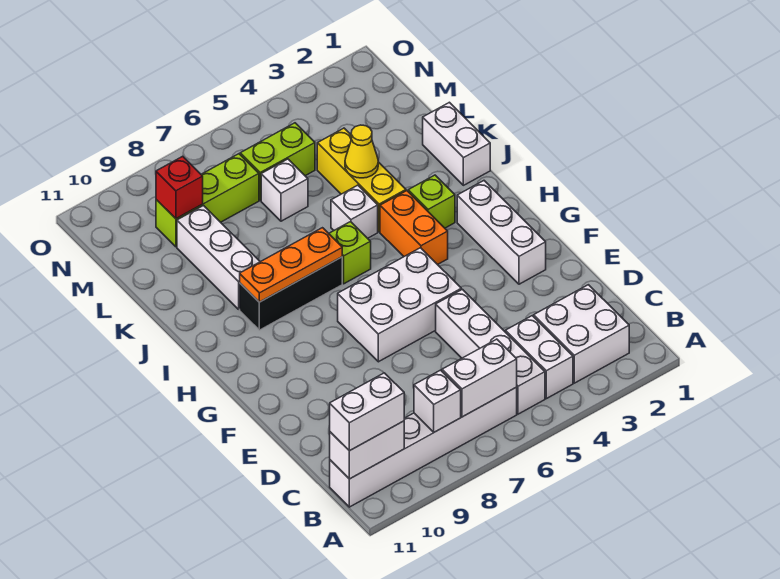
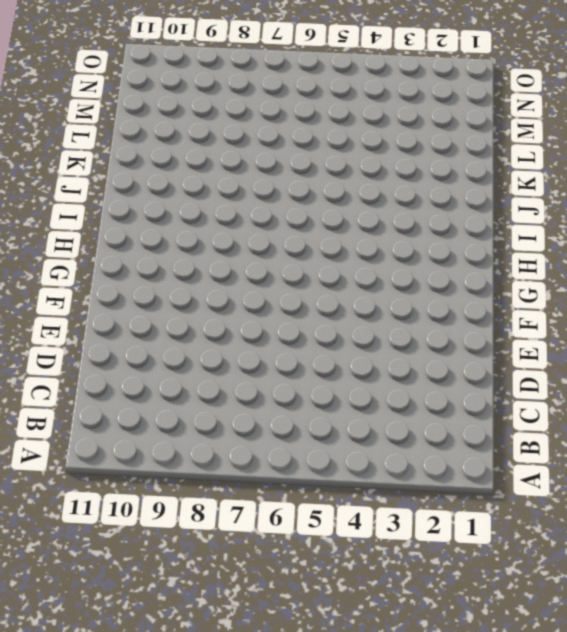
none -> white 2x2 brick [534,285,629,383]
none -> white 1x2 brick [505,316,573,399]
none -> white 1x4 brick [436,289,545,414]

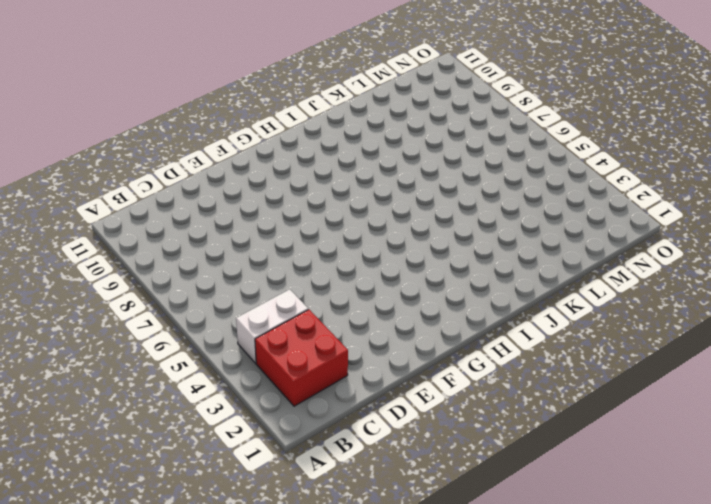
red 2x2 brick [255,310,348,406] -> white 2x2 brick [534,285,629,383]
none -> white 1x4 brick [436,289,545,414]
none -> white 1x6 brick [330,387,517,507]
none -> white 1x3 brick [457,181,546,284]

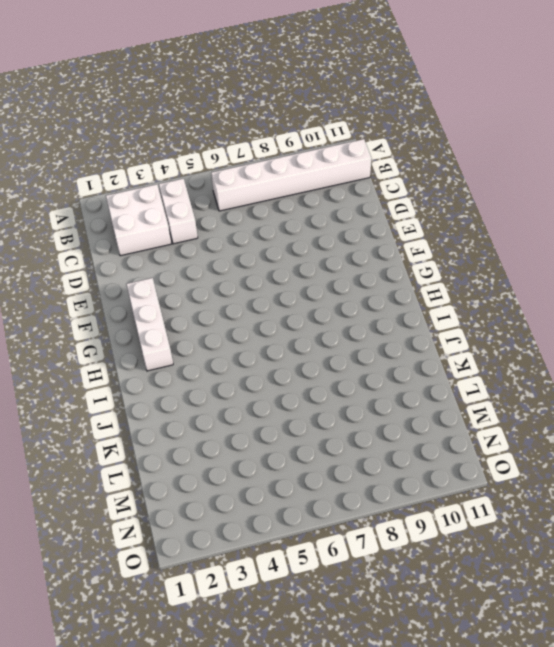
none -> white 1x4 brick [436,289,545,414]
none -> white 2x3 brick [338,248,461,362]
none -> orange 1x2 brick [380,191,448,265]

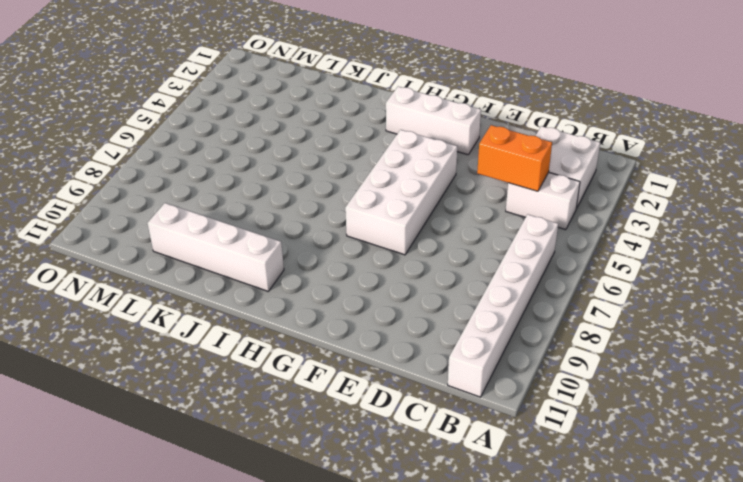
orange 1x2 brick [477,125,552,191] -> orange 1x2 brick moved to [380,191,448,265]
white 2x4 brick [345,130,457,255] -> white 2x3 brick [338,248,461,362]
white 1x4 brick [147,203,284,291] -> white 1x4 brick moved to [436,289,545,414]
none -> lime 1x1 brick [408,175,455,228]
none -> lime 1x1 brick [329,222,371,284]
none -> black 1x3 brick [240,257,342,330]

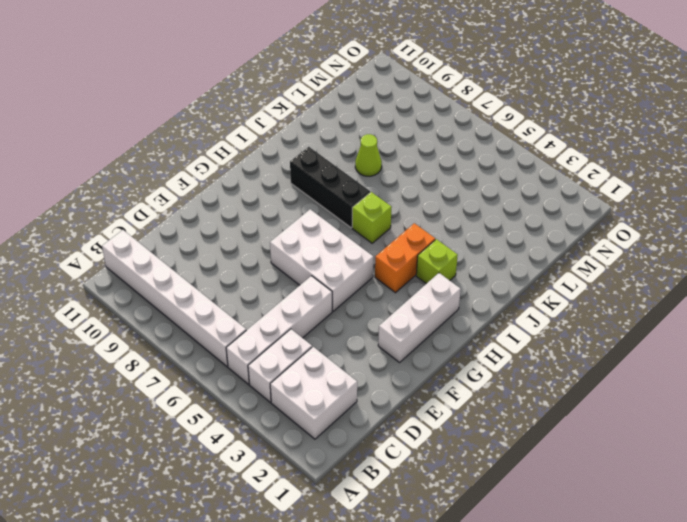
lime 1x1 cone [355,134,382,176] -> none
none -> white 1x2 brick [423,102,490,185]
none -> yellow 1x3 brick [317,128,406,232]
none -> white 1x1 brick [331,185,378,238]

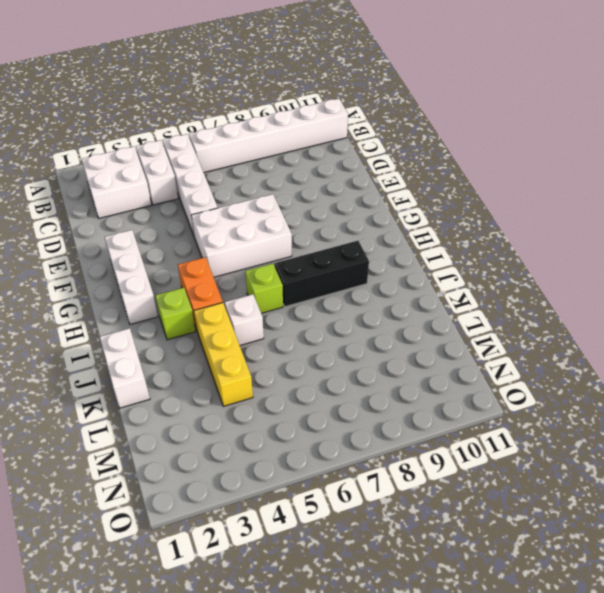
none -> white 1x3 brick [177,206,260,309]
none -> white 1x1 brick [261,159,308,221]
none -> lime 1x2 brick [240,123,315,200]

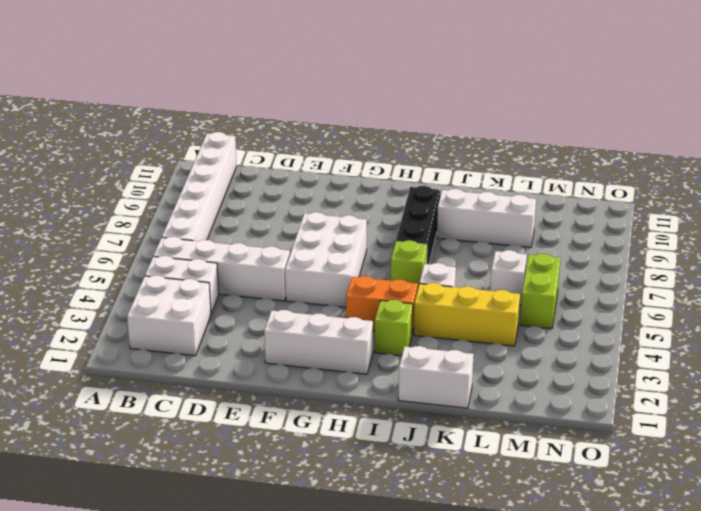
none -> lime 1x3 brick [156,154,259,247]
none -> white 1x2 brick [442,339,517,417]
none -> white 1x1 brick [414,370,461,432]

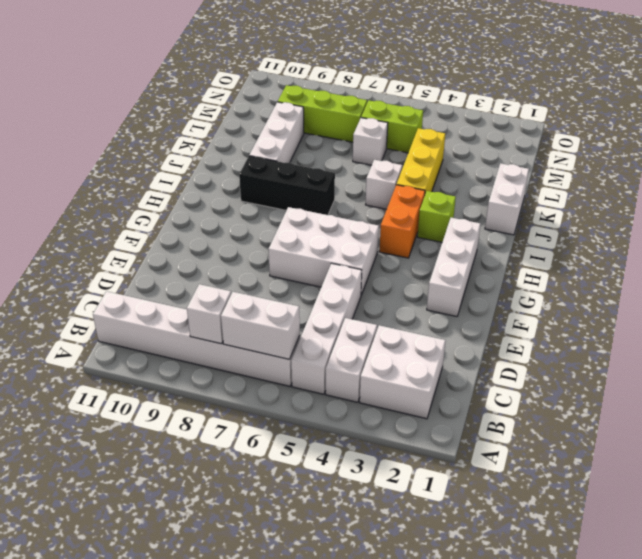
none -> lime 1x1 brick [329,222,371,284]
none -> white 1x2 brick [330,421,404,479]
none -> orange 1x3 plate [240,228,342,302]

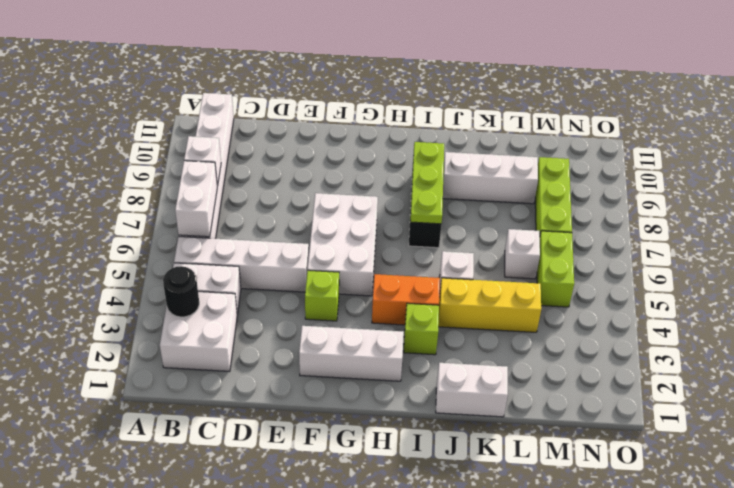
black 1x1 round brick [163,266,199,317] -> none
lime 1x1 brick [305,270,339,321] -> lime 1x1 brick moved to [329,222,371,284]
lime 1x3 plate [410,142,444,224] -> orange 1x3 plate [240,228,342,302]
none -> white 1x2 brick [330,421,404,479]
none -> yellow 1x1 cone [345,125,378,178]
none -> red 1x1 brick [156,156,203,219]

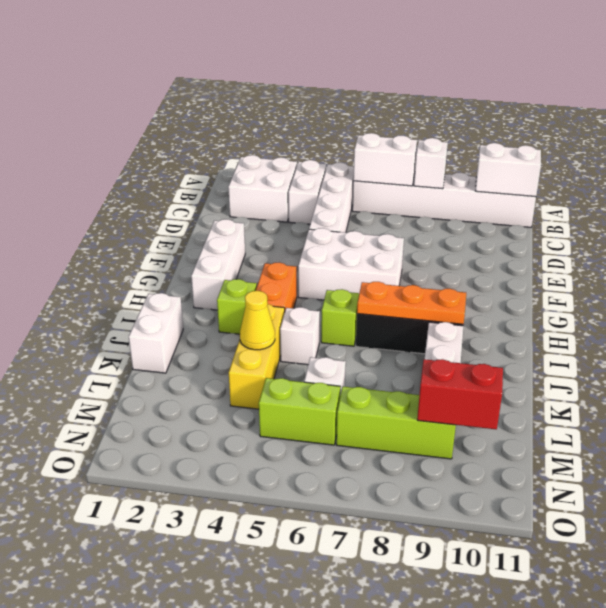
red 1x2 brick [417,359,503,429] -> red 1x1 brick [156,156,203,219]
none -> white 1x2 brick [330,373,404,451]

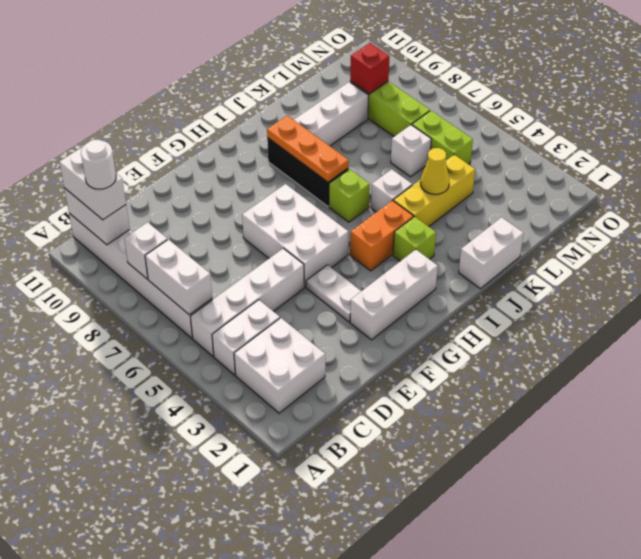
white 1x1 round brick [81,140,116,189] -> none
white 1x2 plate [306,265,361,322] -> none

